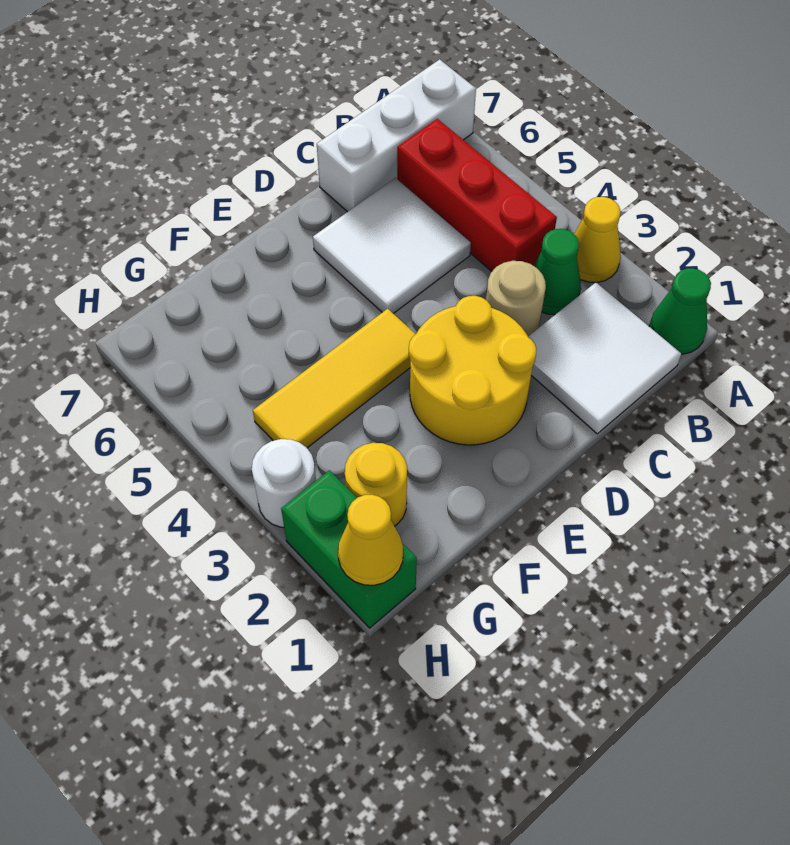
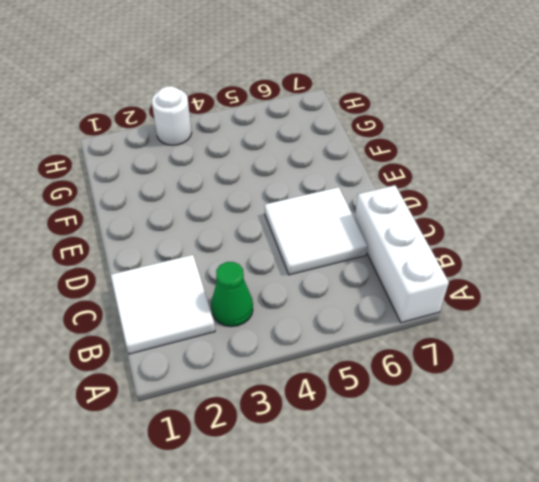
none -> green 1x1 cone [649,268,711,354]
none -> yellow 1x1 cone [574,197,621,283]
none -> red 1x3 brick [397,119,557,271]

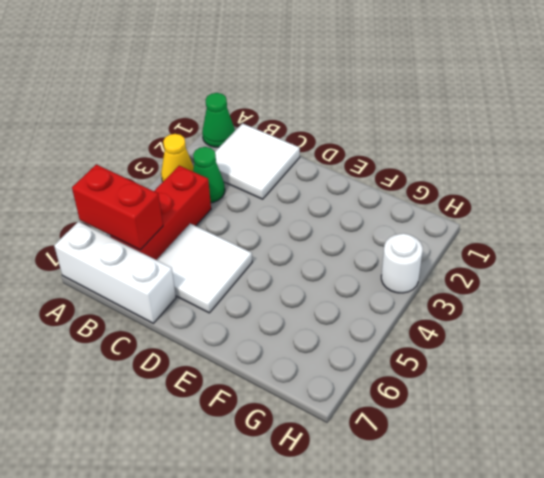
red 1x2 brick [72,164,163,250] -> none
none -> tan 1x1 round brick [486,261,546,336]
none -> yellow 2x2 round brick [409,296,536,445]
none -> yellow 1x3 tile [253,309,416,448]

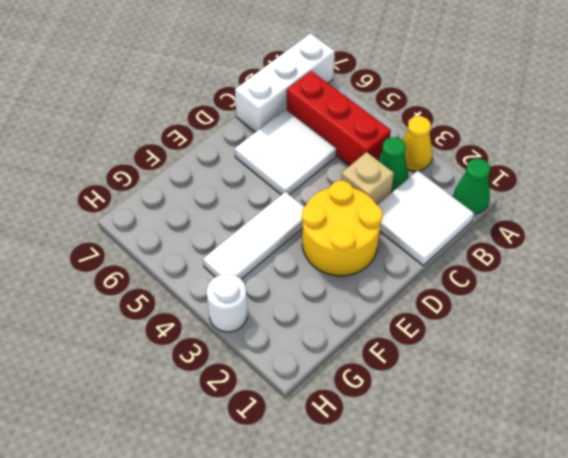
tan 1x1 brick [341,152,394,205] -> tan 1x1 round brick [486,261,546,336]
white 1x3 tile [203,192,304,279] -> yellow 1x3 tile [253,309,416,448]
none -> yellow 1x1 round brick [345,443,407,526]
none -> green 1x2 brick [281,470,417,628]
none -> yellow 1x1 cone [338,495,403,585]

